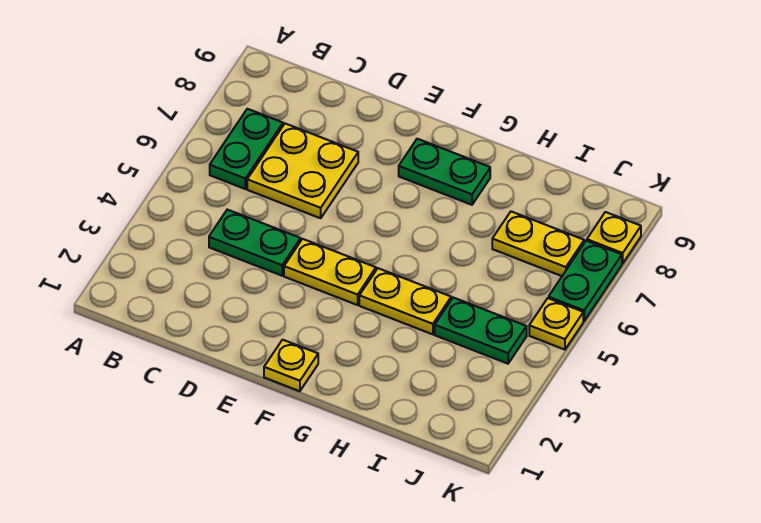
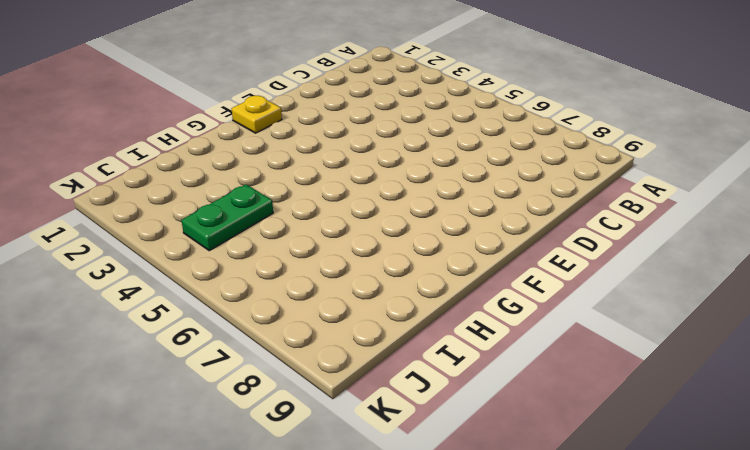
none -> green 1x2 plate [210,109,283,189]
none -> green 1x2 plate [209,210,301,276]
none -> yellow 2x2 plate [247,124,358,218]

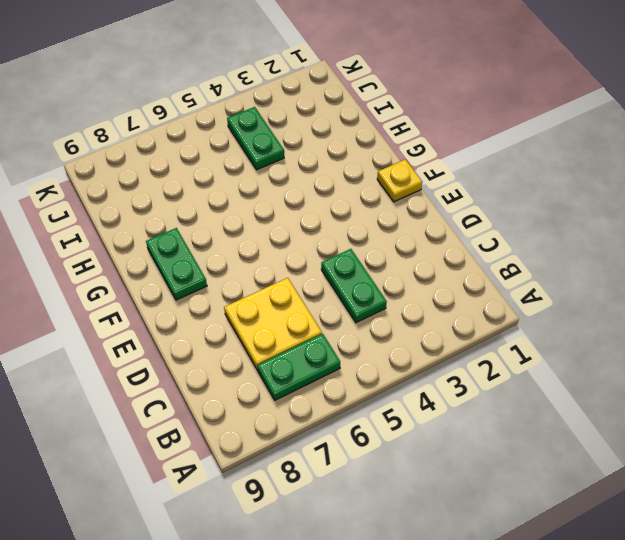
none -> yellow 1x2 plate [284,239,376,305]
none -> yellow 1x2 plate [359,268,451,334]
none -> yellow 1x2 plate [492,212,584,276]

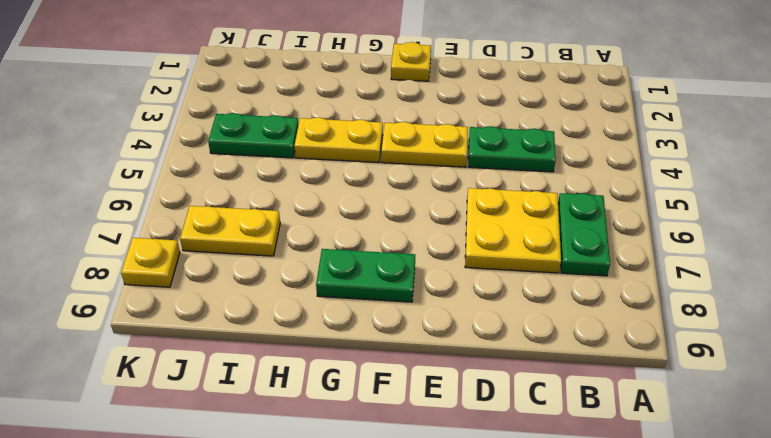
none -> yellow 1x1 plate [529,298,583,350]
none -> green 1x2 plate [549,241,622,321]

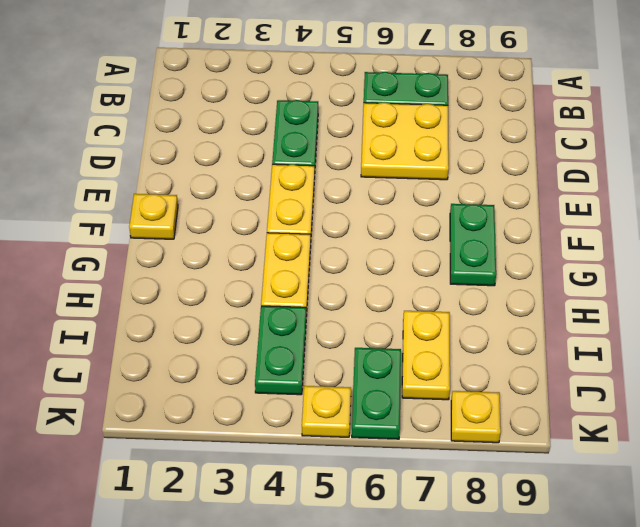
green 1x2 plate [352,348,401,439] -> green 1x2 plate turned to [549,241,622,321]

